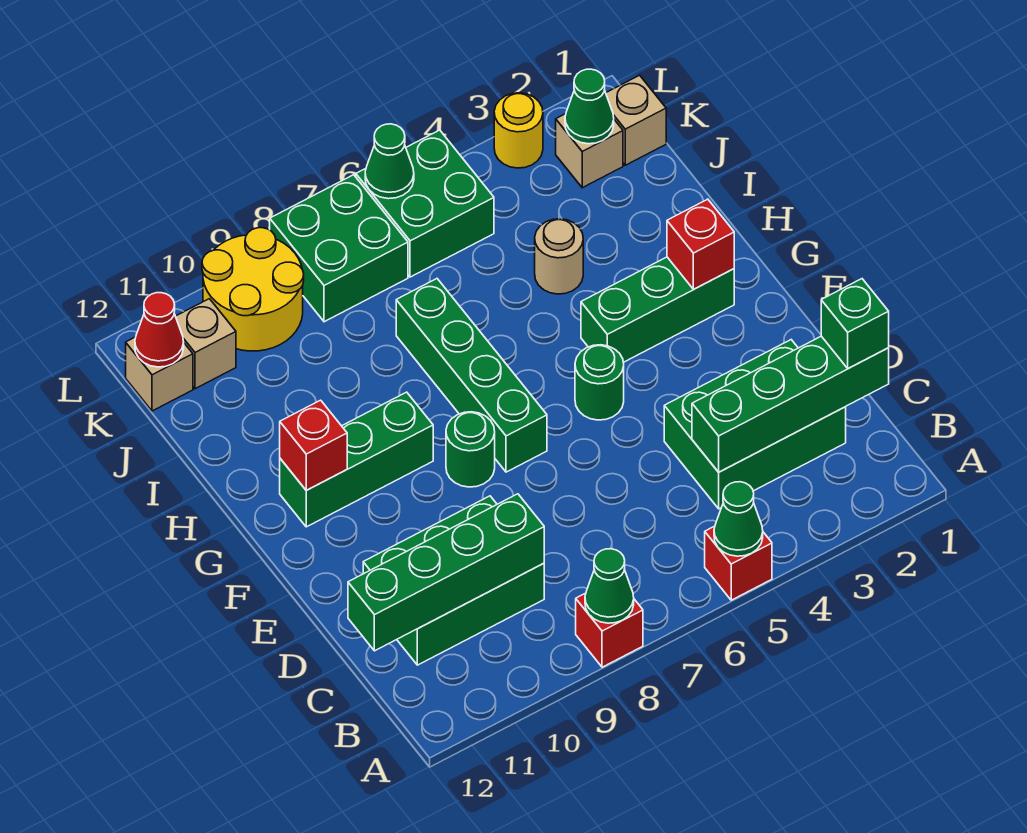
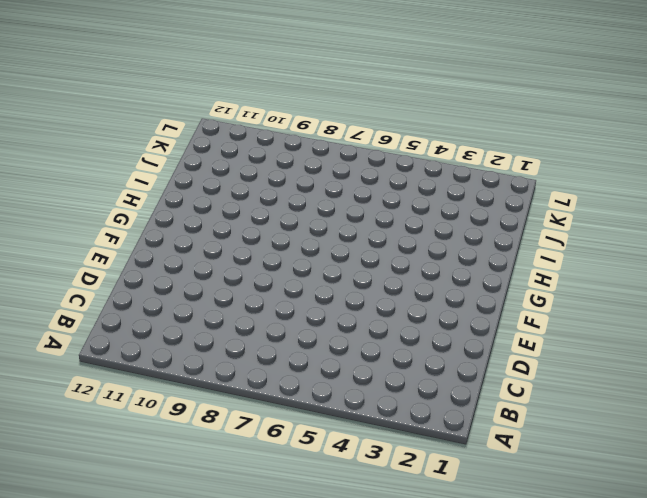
none -> red 1x1 brick [705,526,772,600]
none -> red 1x1 brick [576,593,643,667]
none -> green 2x3 brick [664,340,846,509]

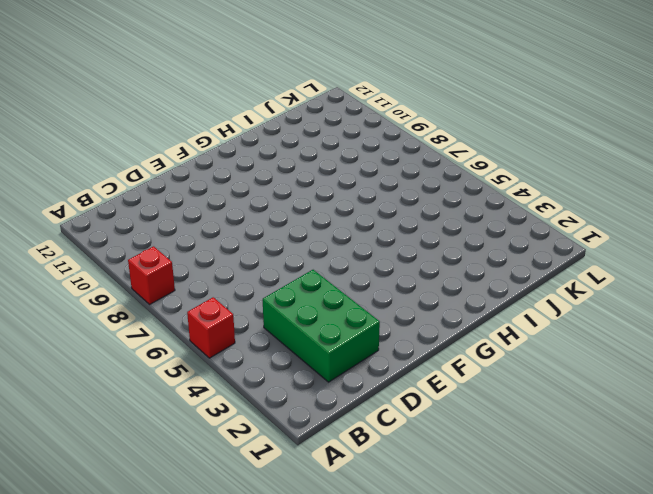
none -> green 2x3 brick [363,496,544,665]
none -> green 1x1 round brick [575,345,624,420]
none -> green 1x4 brick [396,279,547,472]

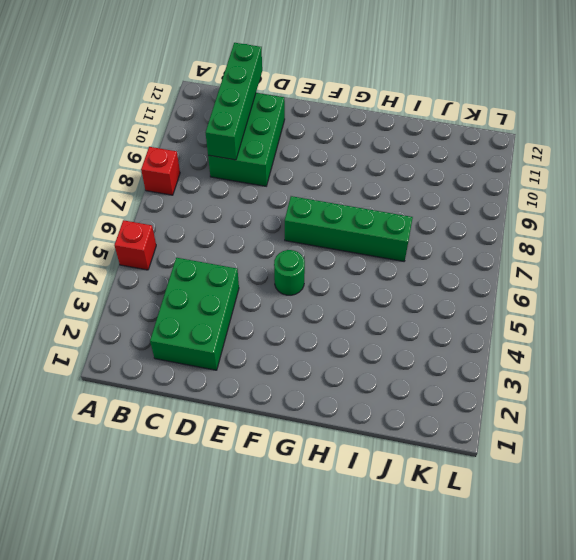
none -> green 1x1 round brick [446,412,495,487]
none -> green 1x3 brick [581,257,734,362]
none -> green 1x3 brick [280,392,433,527]

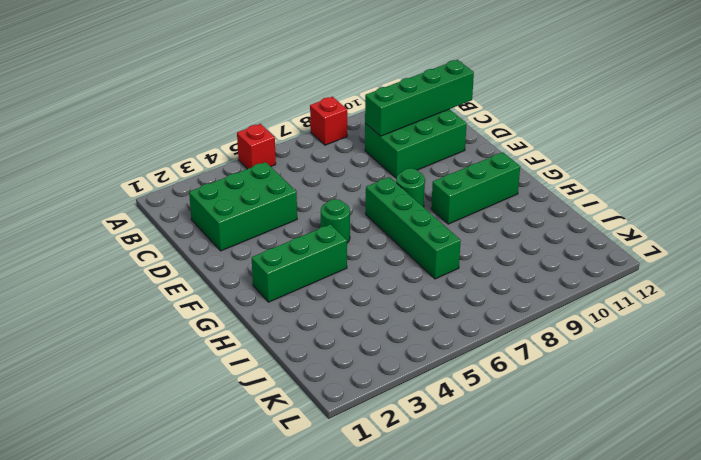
none -> tan 1x1 round brick [535,219,583,294]
none -> tan 1x1 brick [606,75,666,165]
none -> tan 1x1 brick [556,114,623,188]

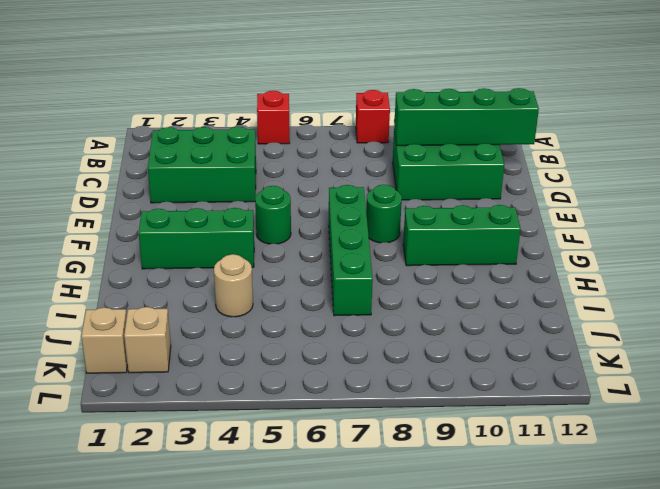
none -> green 2x2 brick [356,130,494,277]
none -> green 2x2 brick [270,175,408,322]
none -> yellow 2x2 round brick [202,228,304,351]

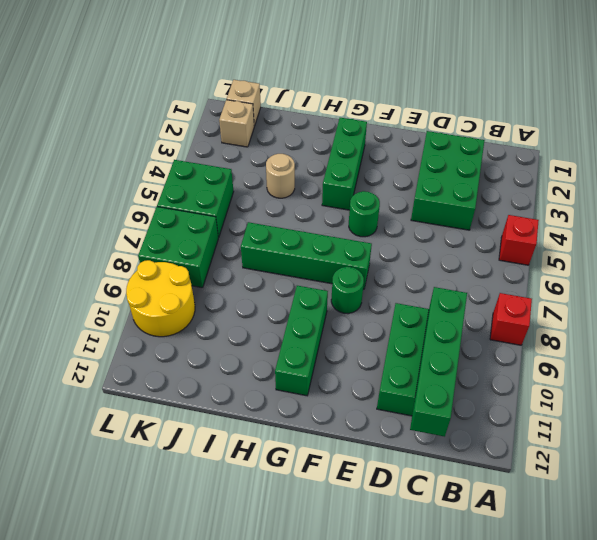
none -> tan 1x1 brick [176,299,236,389]
none -> tan 1x1 brick [126,337,193,411]
none -> yellow 1x1 round brick [494,93,543,168]

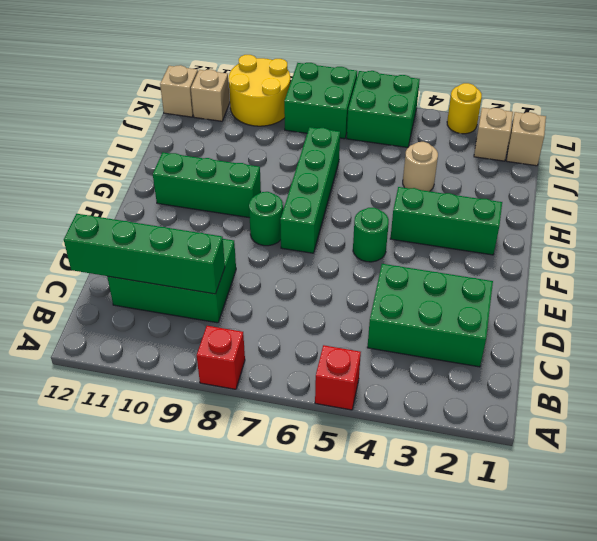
none -> green 1x1 cone [714,482,763,556]
none -> green 1x1 cone [585,549,634,623]
none -> green 1x4 brick [692,336,889,472]

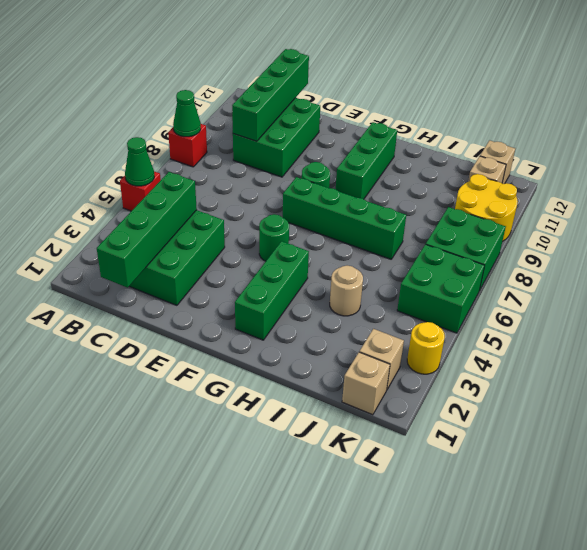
none -> red 1x1 brick [667,199,734,289]
none -> red 1x1 brick [280,400,347,490]
none -> green 1x1 cone [565,69,614,144]

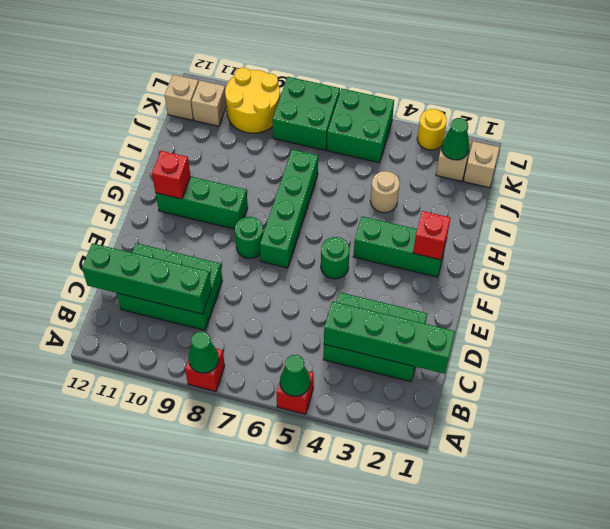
none -> red 1x1 cone [135,293,184,367]
none -> green 1x1 cone [365,124,414,199]
none -> green 1x1 brick [821,279,889,369]

